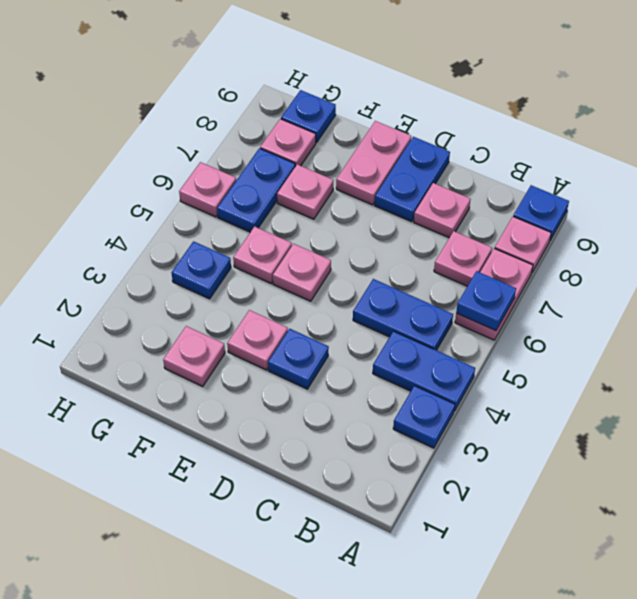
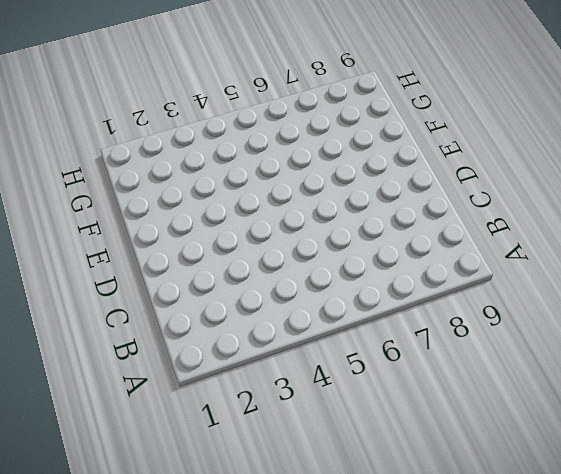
none -> blue 1x1 plate [393,386,455,448]
none -> blue 1x2 plate [373,331,475,411]
none -> pink 1x2 plate [455,248,533,340]

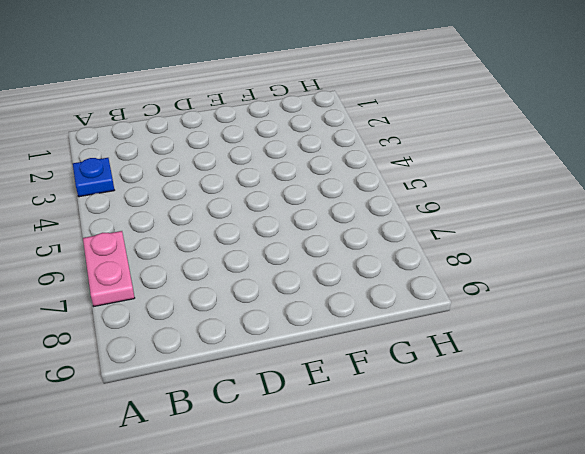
none -> blue 1x2 plate [373,331,475,411]
none -> pink 1x1 plate [495,217,551,272]
none -> blue 1x1 plate [513,185,569,240]

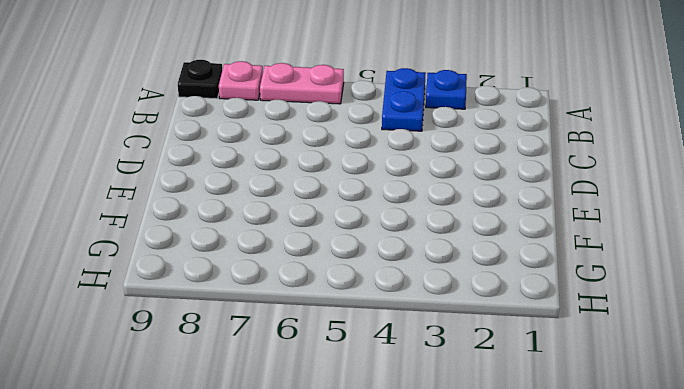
black 1x1 plate [178,60,222,99] -> blue 1x1 plate [513,185,569,240]
none -> blue 1x2 plate [353,279,453,350]
none -> pink 1x1 plate [434,231,492,286]
none -> pink 1x1 plate [414,183,471,238]

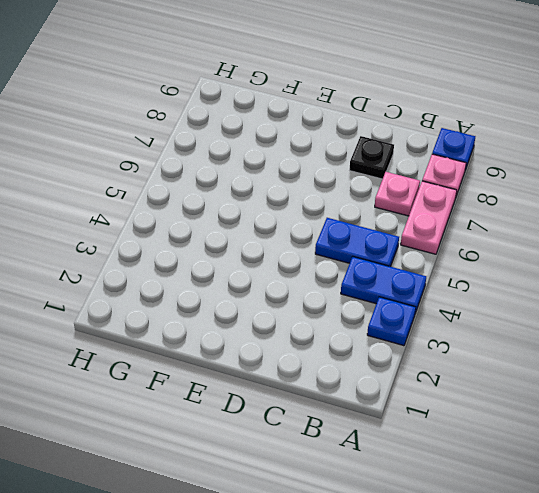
black 1x1 plate [350,136,394,179] -> pink 1x1 plate [414,183,471,238]
none -> blue 1x1 plate [268,329,329,389]
none -> blue 1x2 plate [375,137,450,222]
none -> pink 1x1 plate [227,310,288,370]

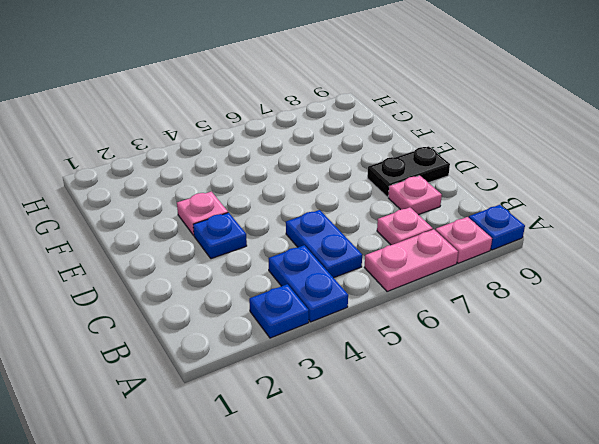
black 1x2 plate [367,146,450,197] -> blue 1x2 plate [375,137,450,222]
none -> pink 1x1 plate [273,244,331,301]
none -> pink 1x2 plate [336,121,411,205]
none -> pink 1x1 plate [163,326,225,386]

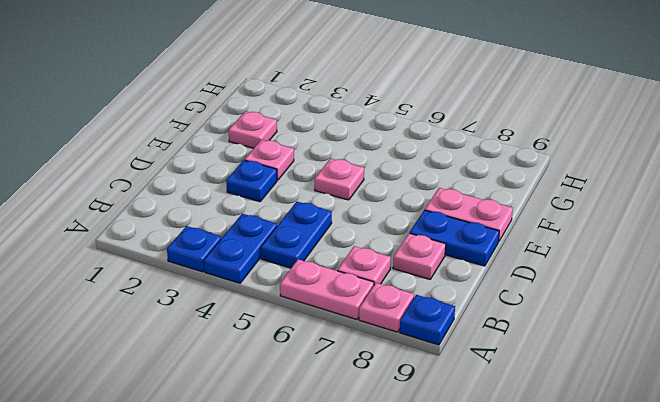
none -> pink 1x1 plate [233,227,292,283]
none -> pink 1x1 plate [277,164,334,219]
none -> blue 1x1 plate [171,241,231,299]

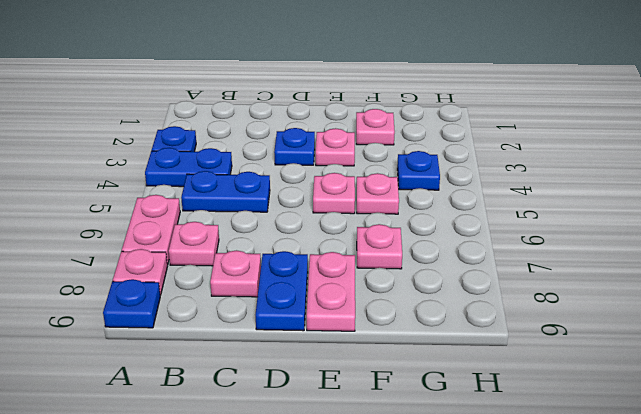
none -> blue 1x2 plate [217,148,295,232]
none -> pink 1x1 plate [260,119,316,166]
none -> blue 1x1 plate [281,90,336,142]

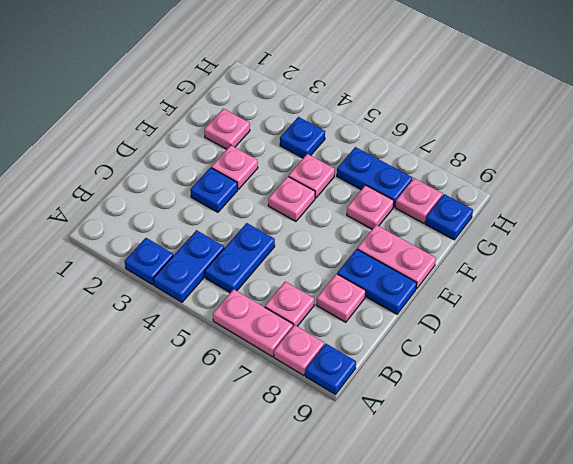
none -> pink 1x1 plate [179,162,236,217]
none -> blue 1x1 plate [456,271,516,331]

